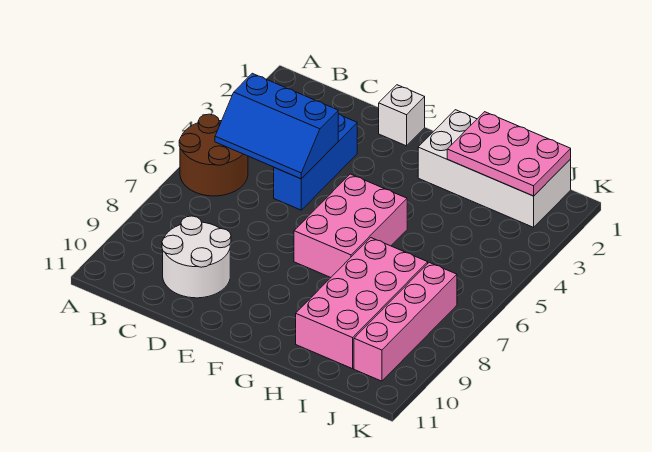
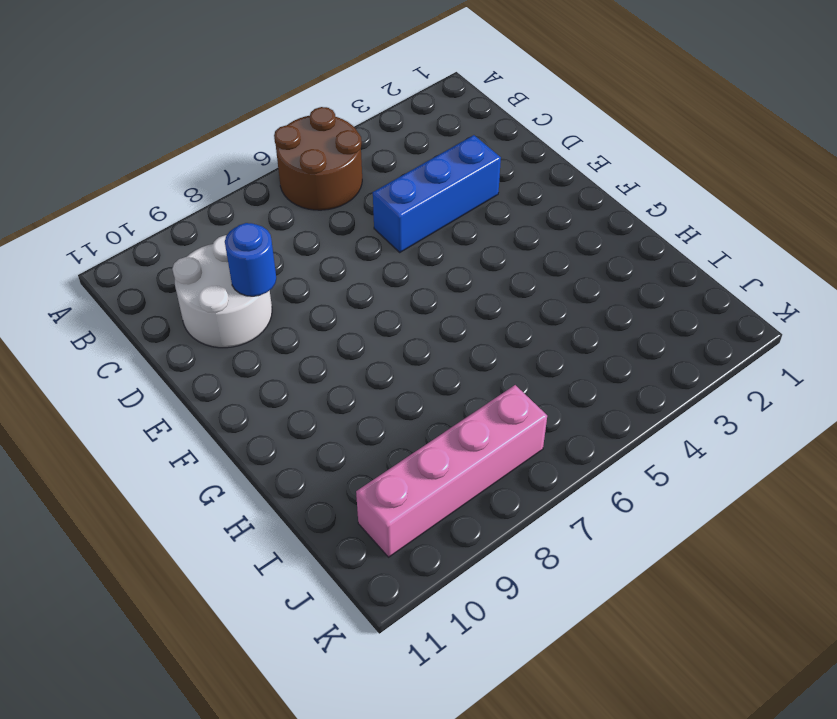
blue 1x1 round brick [225,223,276,296] -> none
none -> white 1x1 brick [378,85,425,146]
none -> pink 2x3 brick [294,174,407,277]

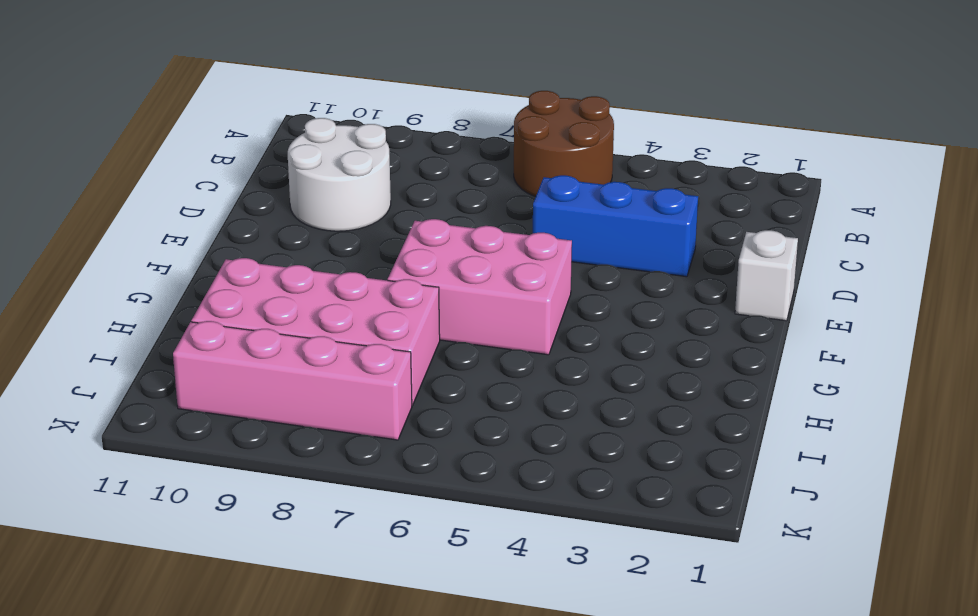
none -> white 2x4 brick [418,110,571,227]
none -> blue 2x3 slope [215,73,338,179]

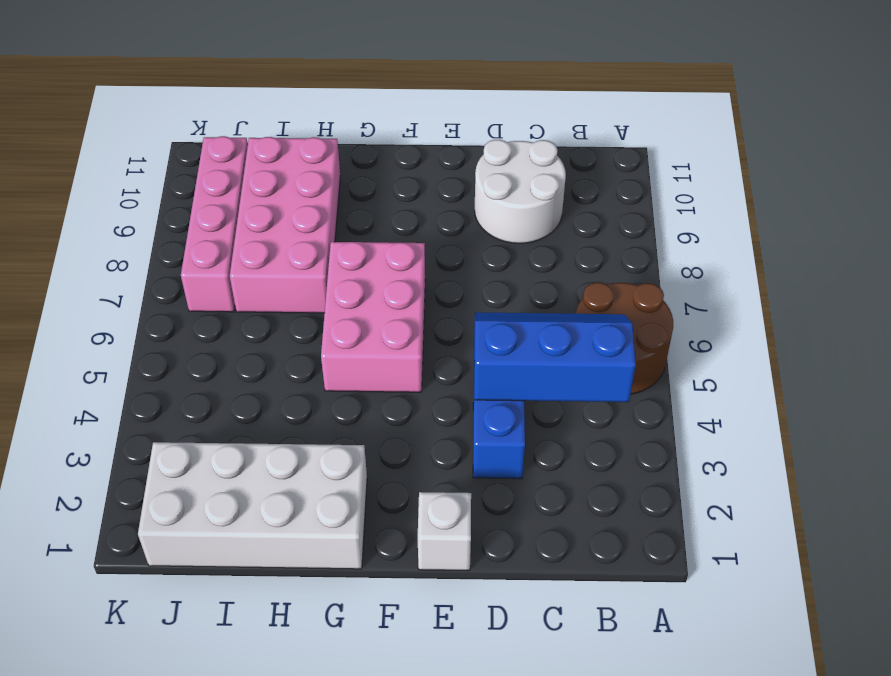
none -> pink 2x3 plate [447,112,571,196]

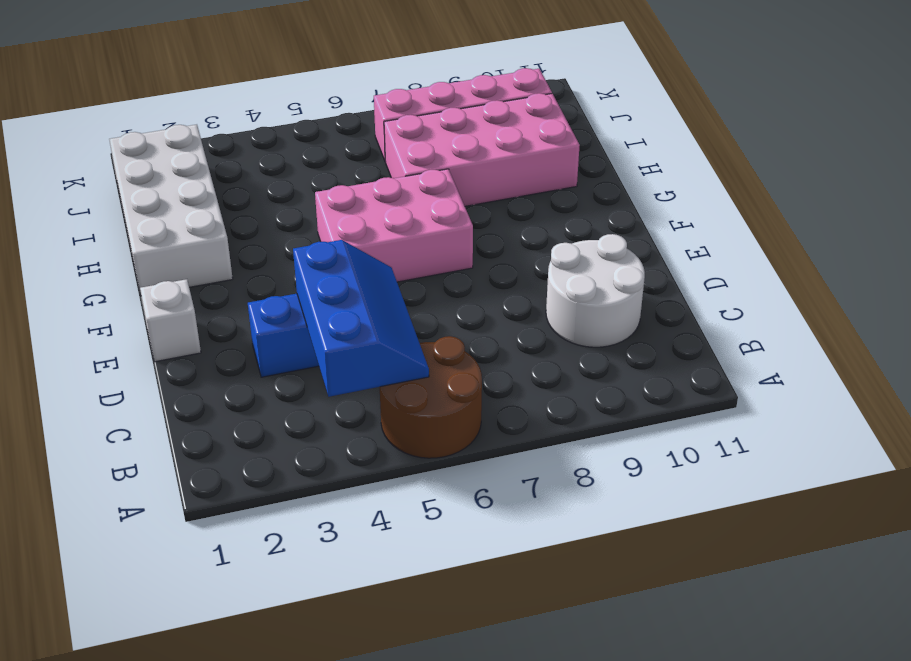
none -> pink 2x3 plate [447,112,571,196]

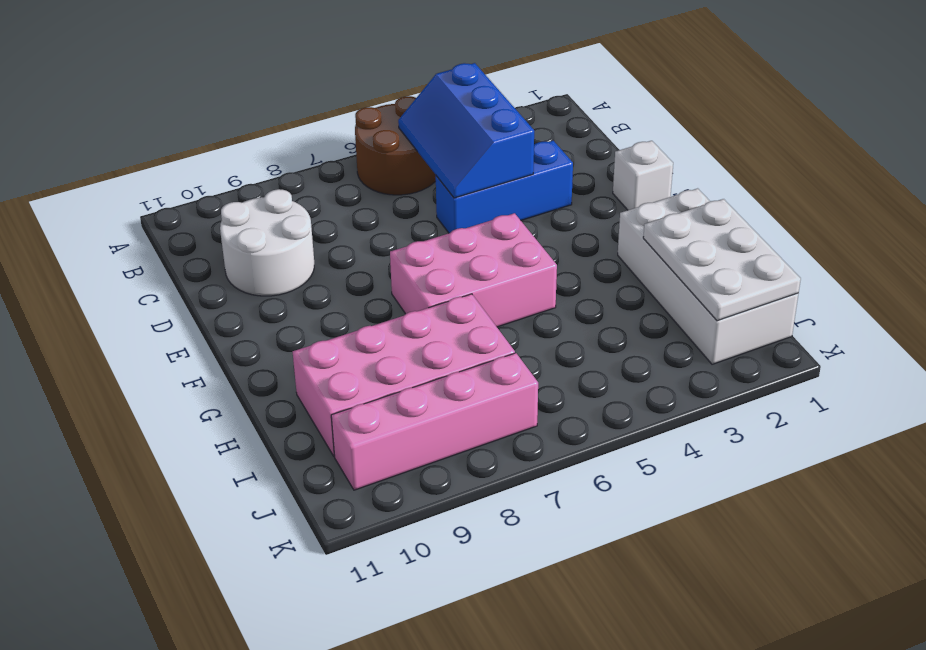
white 2x3 plate [643,199,801,321] -> pink 2x3 plate [447,112,571,196]

